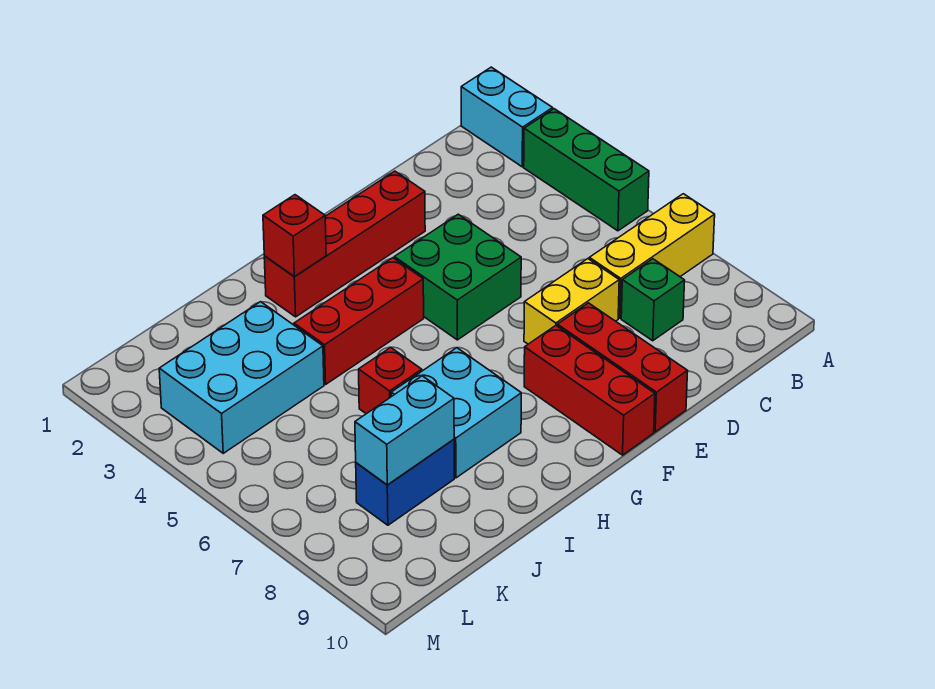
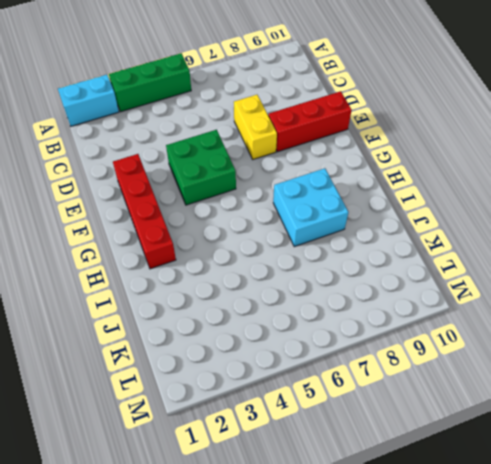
none -> yellow 1x3 brick [589,194,715,318]
none -> green 1x1 brick [621,259,685,341]
none -> red 1x3 brick [524,326,655,455]

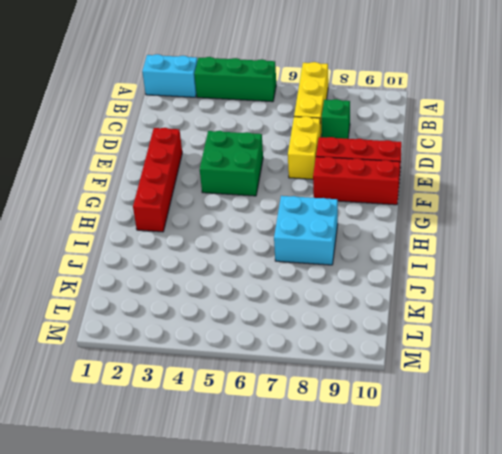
none -> red 1x3 brick [294,258,424,384]
none -> red 1x1 brick [359,347,422,414]
none -> cyan 2x3 brick [159,302,324,453]

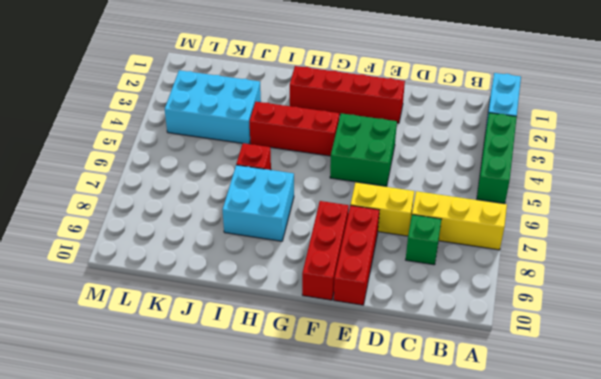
none -> blue 1x2 brick [356,439,454,525]
none -> red 1x1 brick [263,195,326,277]
none -> cyan 1x2 brick [355,376,454,485]

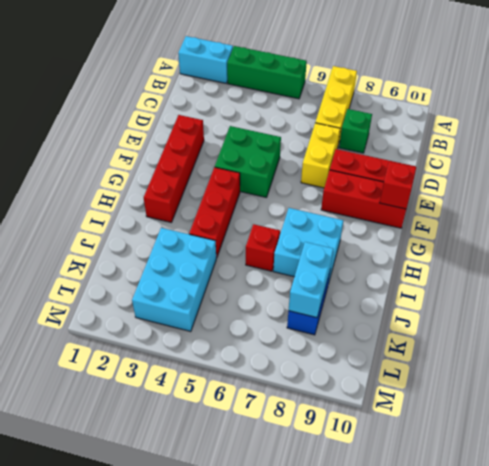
red 1x1 brick [380,161,416,209] -> red 1x1 brick moved to [263,195,326,277]

